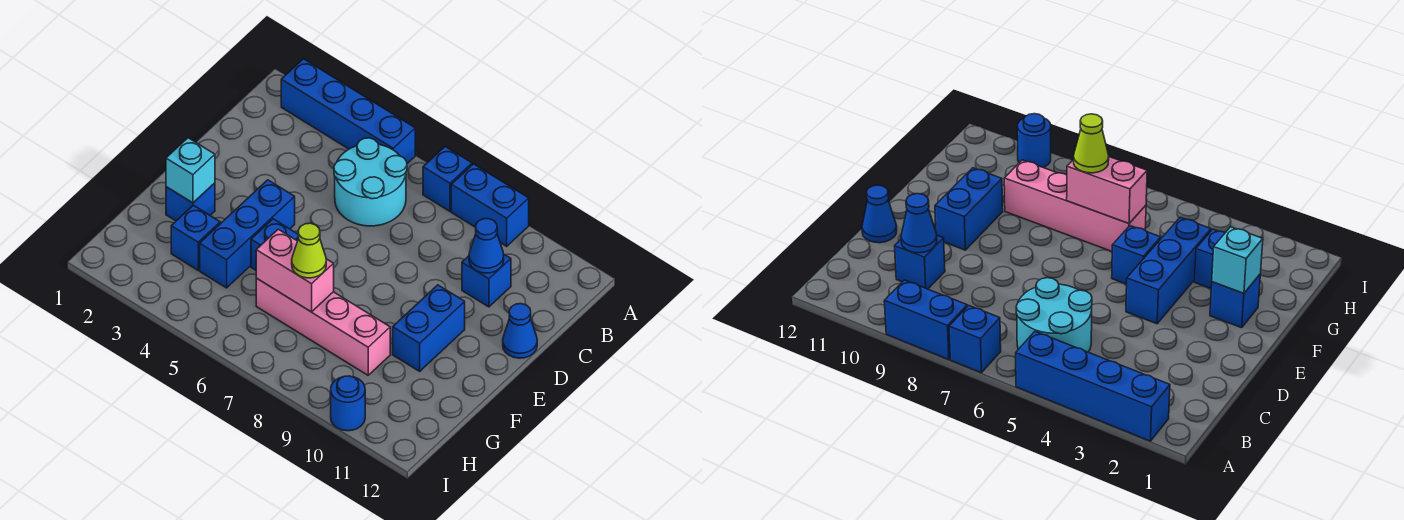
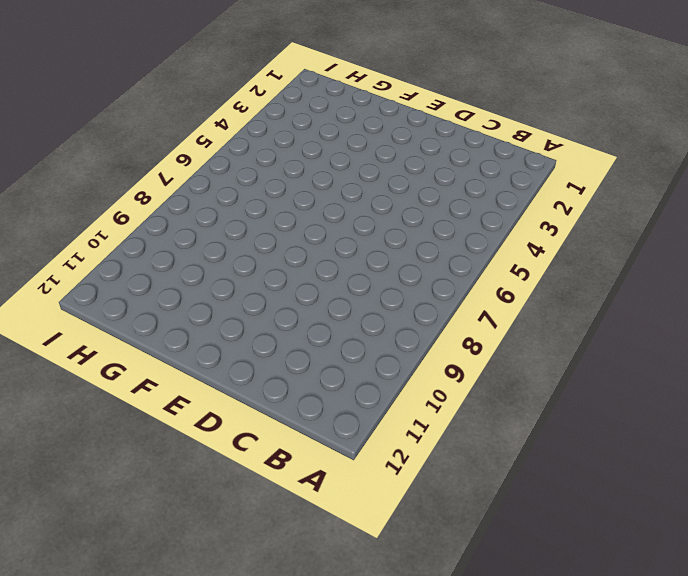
none -> blue 1x4 brick [281,59,415,163]
none -> blue 1x1 brick [423,147,472,211]
none -> blue 1x2 brick [451,164,529,246]

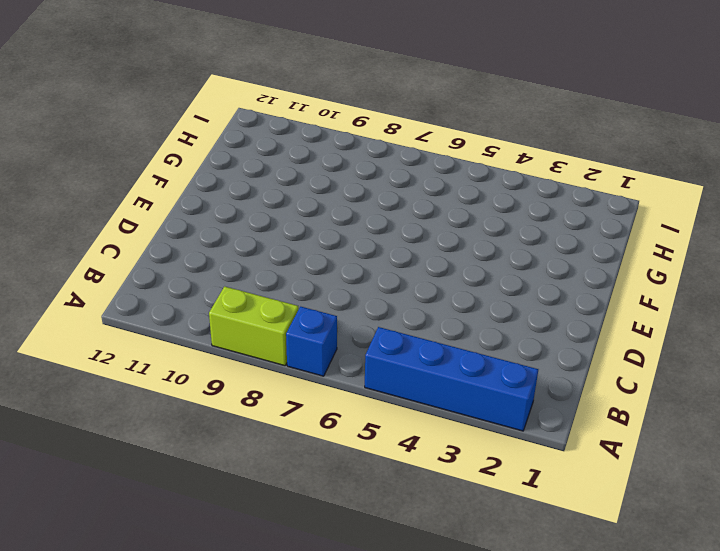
lime 1x2 brick [209,286,299,366] -> blue 1x2 brick [451,164,529,246]
none -> cyan 2x2 round brick [334,138,407,226]
none -> blue 1x1 brick [462,254,511,307]
none -> blue 1x1 cone [503,304,537,358]

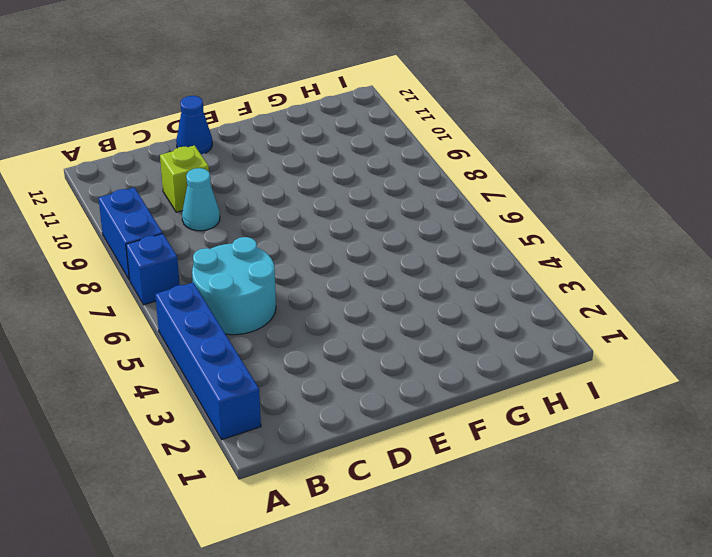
cyan 1x1 cone [182,168,220,231] -> none
lime 1x1 brick [160,145,209,212] -> blue 1x1 brick [462,254,511,307]
none -> blue 1x3 brick [200,180,295,288]
none -> blue 1x2 brick [393,285,465,371]
none -> blue 1x1 brick [166,183,215,221]

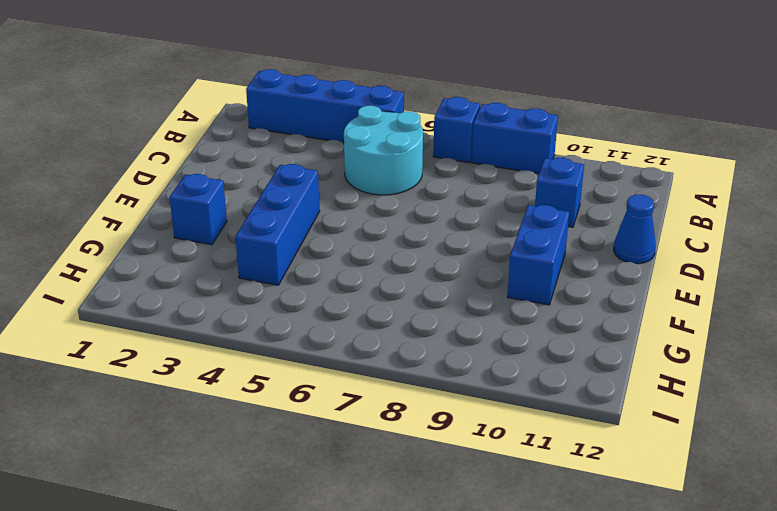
none -> blue 1x1 brick [251,219,299,270]
none -> blue 1x1 brick [171,205,220,270]
none -> pink 1x4 brick [256,278,390,375]

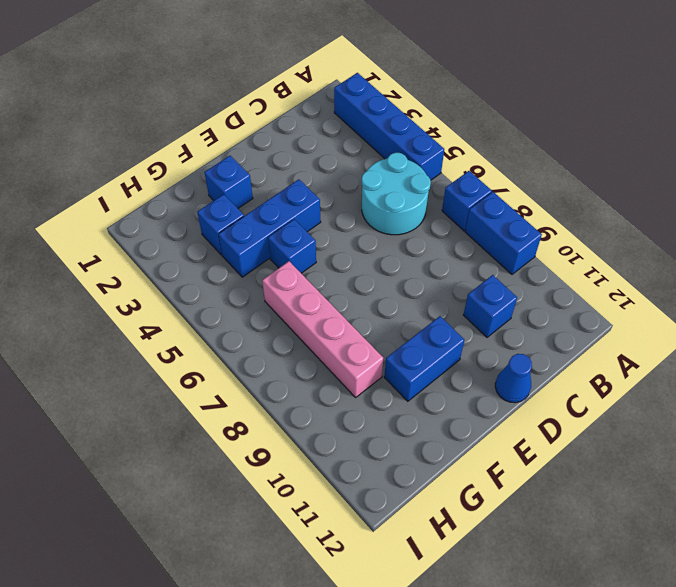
none -> blue 1x1 round brick [331,376,365,431]
none -> blue 1x1 cone [469,219,504,273]
none -> cyan 1x1 brick [166,138,215,203]

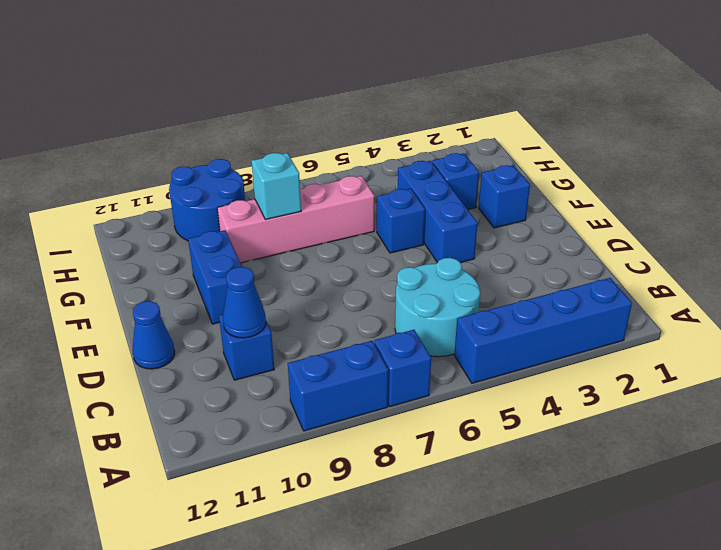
cyan 1x1 brick [252,153,301,219] -> cyan 1x1 brick moved to [166,138,215,203]
blue 2x2 round brick [169,159,245,241] -> blue 1x1 round brick [331,376,365,431]
none -> pink 1x2 brick [256,229,334,312]
none -> lime 1x1 cone [292,223,326,278]

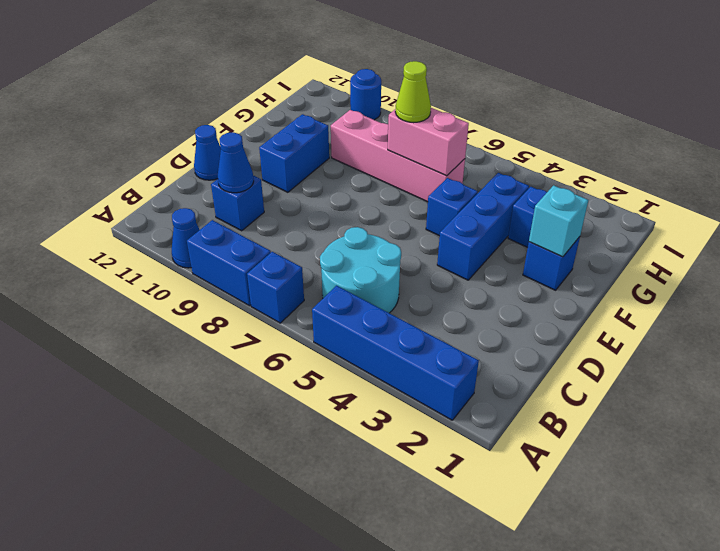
blue 1x1 cone [172,208,199,268] -> none

